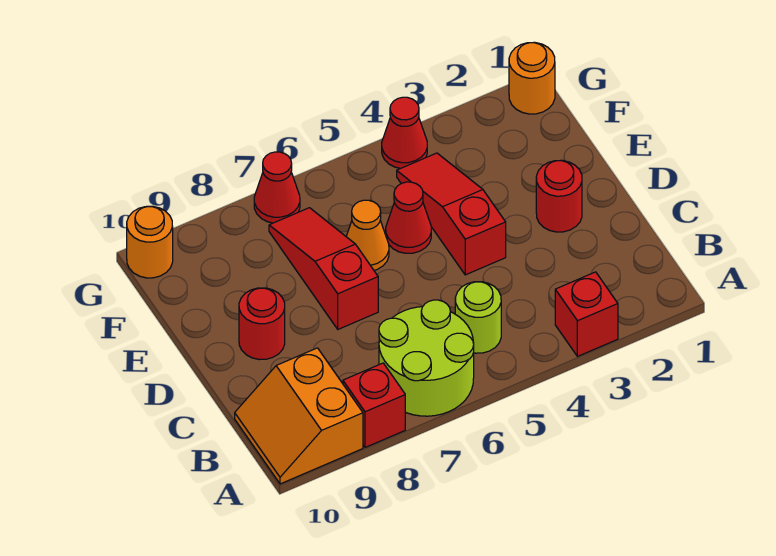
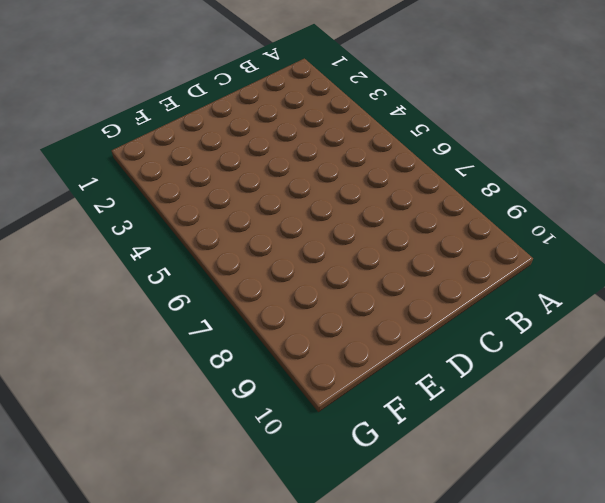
none -> red 1x1 brick [555,272,618,356]
none -> lime 2x2 round brick [379,300,474,416]
none -> red 1x1 brick [343,363,405,447]

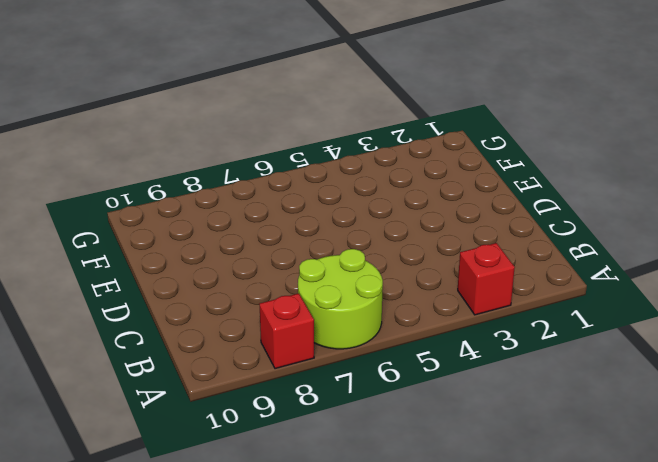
none -> orange 2x2 slope [235,348,363,484]
none -> lime 1x1 round brick [455,282,501,353]
none -> red 1x1 round brick [536,160,582,232]

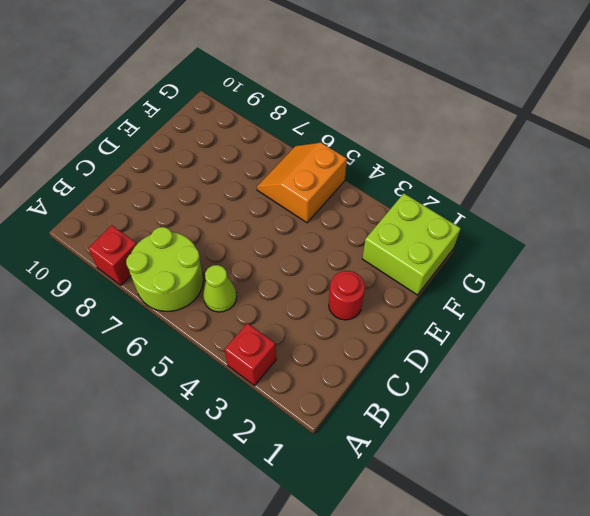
lime 1x1 cone [203,265,237,312] -> lime 1x1 round brick [455,282,501,353]
lime 2x2 brick [362,194,461,295] -> orange 1x1 round brick [509,42,555,114]
orange 2x2 slope [257,142,347,223] -> orange 2x2 slope moved to [235,348,363,484]
none -> red 1x3 slope [397,153,506,275]
none -> red 1x3 slope [269,208,378,329]
none -> red 1x1 round brick [239,288,285,360]

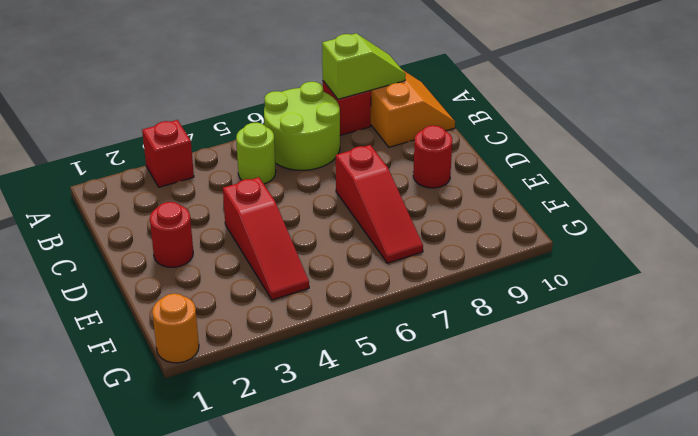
lime 1x2 slope [322,33,406,99] -> none
none -> red 1x1 cone [386,182,431,253]
none -> orange 1x1 cone [346,200,389,270]
none -> red 1x1 cone [382,97,427,168]

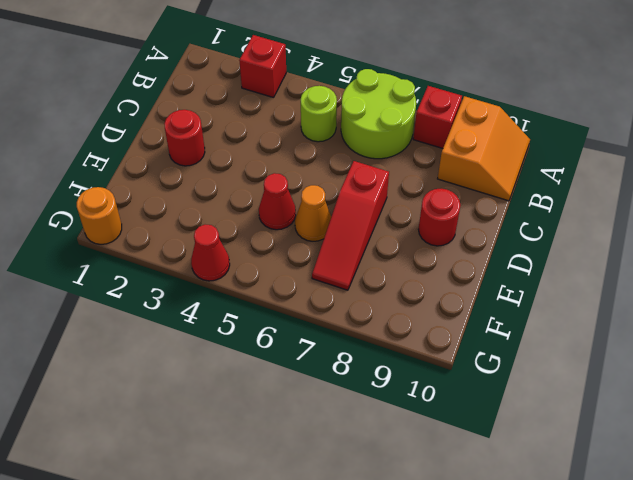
none -> red 1x3 slope [397,153,506,275]
none -> red 1x1 cone [254,152,300,223]
none -> orange 1x1 round brick [127,206,173,278]

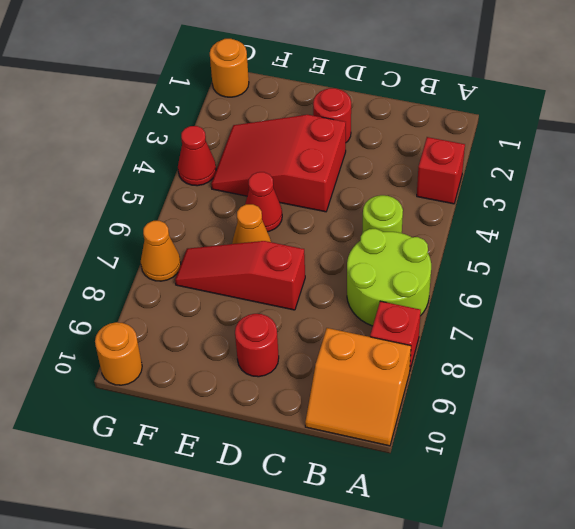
red 2x3 slope [211,115,346,212] -> red 1x3 slope [397,153,506,275]
orange 1x1 cone [141,221,181,281] -> red 1x1 cone [254,152,300,223]

